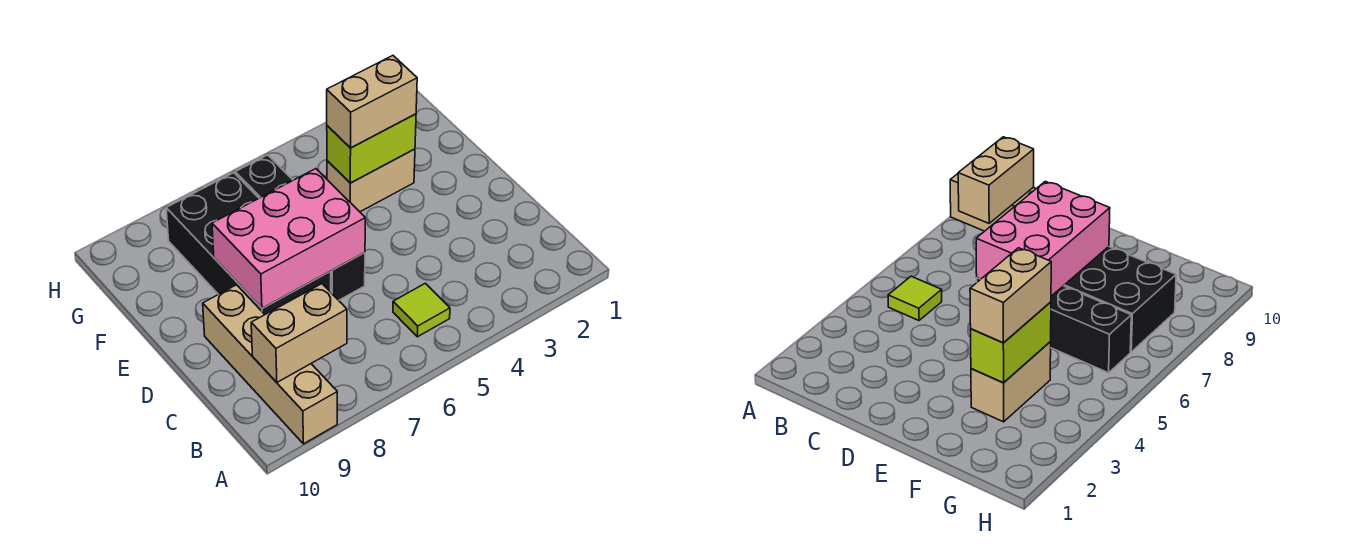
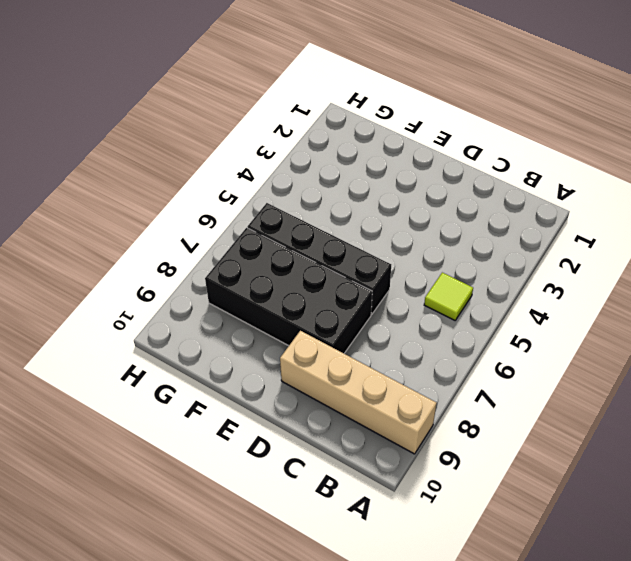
none -> tan 1x2 brick [327,149,415,212]
none -> tan 1x2 brick [251,284,347,382]

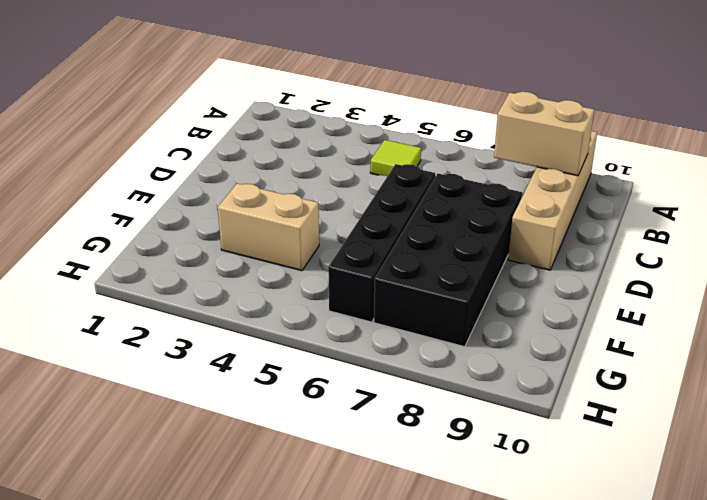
none -> pink 2x3 brick [212,169,365,308]
none -> lime 1x2 brick [327,114,416,183]

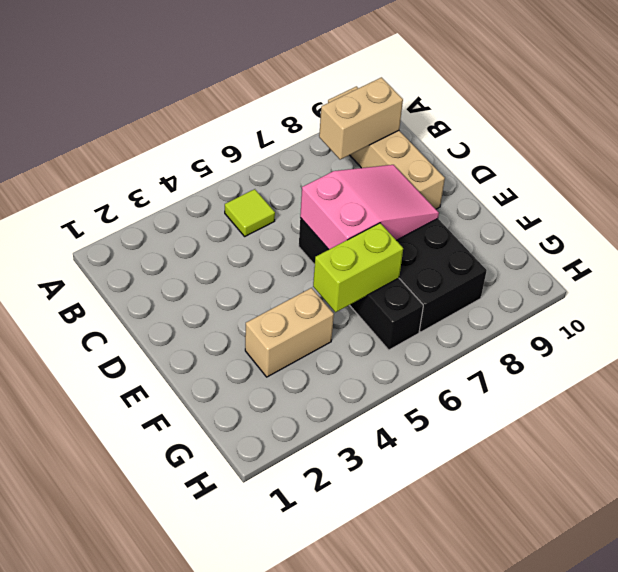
pink 2x3 slope [300,165,439,250] -> pink 2x3 brick [212,169,365,308]
lime 1x2 brick [313,223,403,312] -> lime 1x2 brick moved to [327,114,416,183]
none -> tan 1x2 brick [327,56,417,148]

